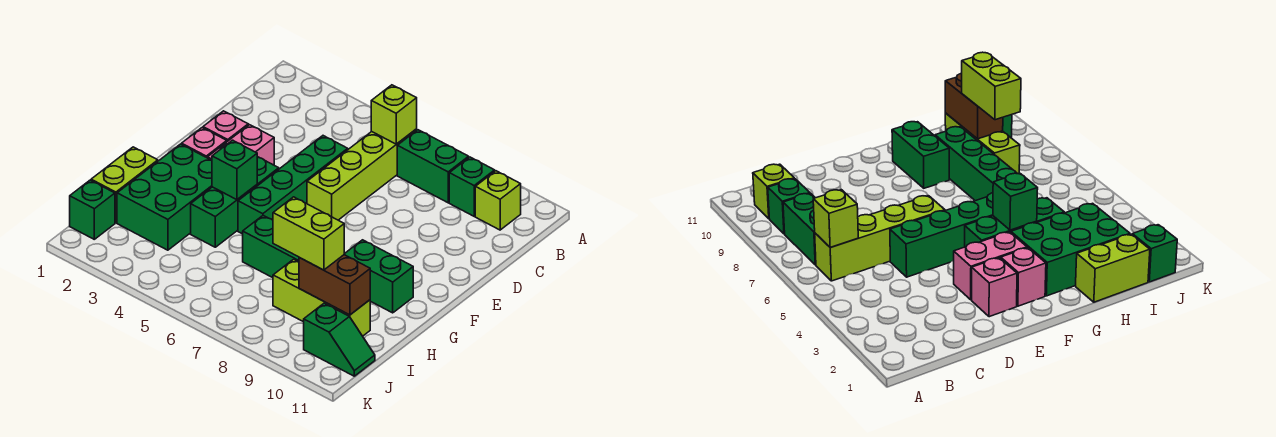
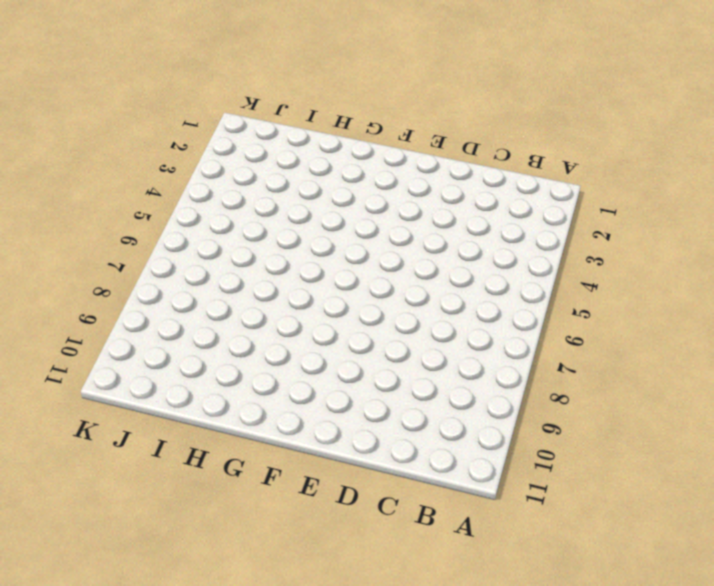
none -> lime 1x4 brick [307,129,417,220]
none -> green 1x2 brick [397,130,469,203]
none -> green 1x1 brick [449,157,495,216]

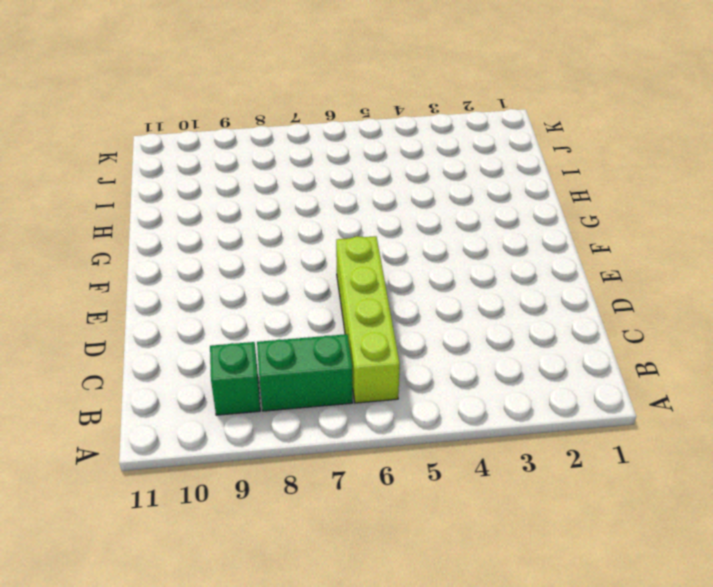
none -> lime 1x1 brick [475,171,521,230]
none -> green 1x4 brick [238,136,348,234]
none -> pink 1x1 brick [203,111,248,141]

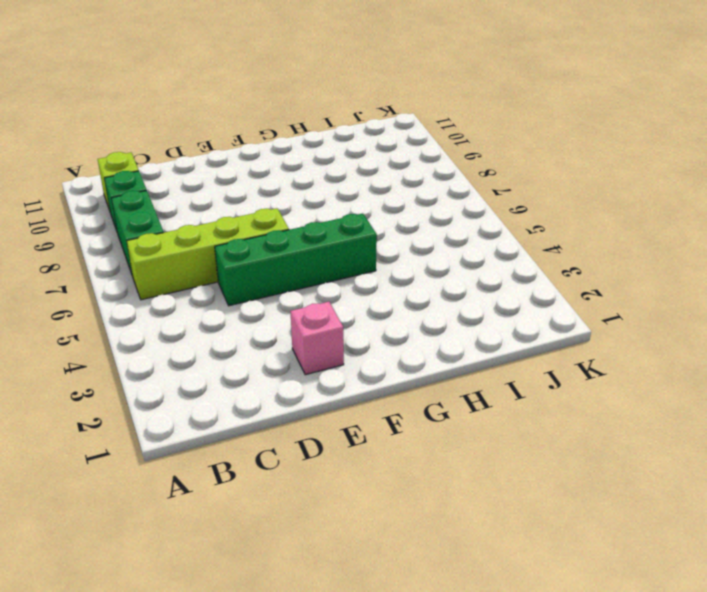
none -> pink 1x2 brick [208,125,274,165]
none -> pink 1x1 brick [182,128,227,158]
none -> green 1x3 brick [191,157,279,247]

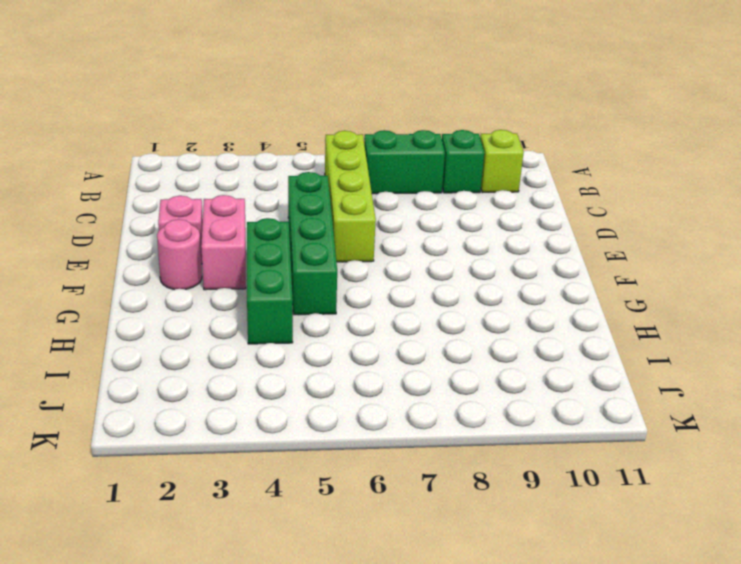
pink 1x1 round brick [157,219,202,290] -> pink 1x1 brick [182,128,227,158]
none -> green 2x3 brick [117,144,212,250]
none -> green 1x2 brick [344,240,413,313]
none -> lime 1x2 brick [91,147,158,223]

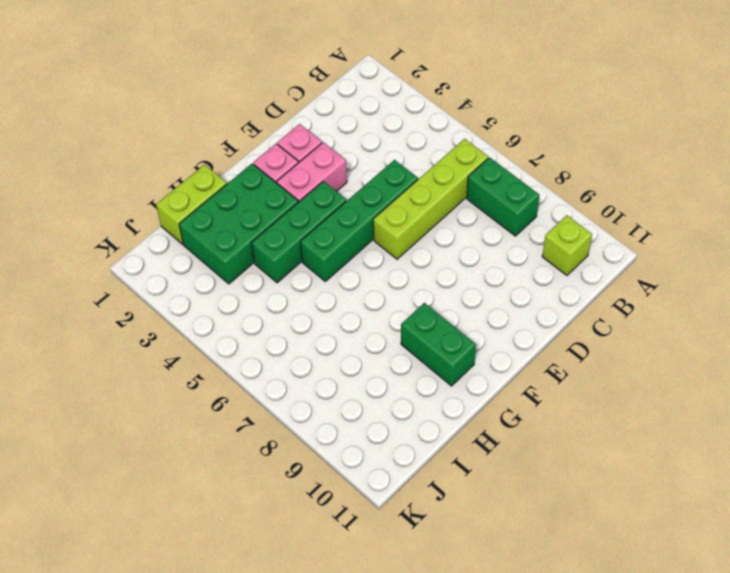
none -> green 1x1 brick [449,157,495,216]
none -> green 1x4 brick [243,215,299,278]
none -> lime 1x3 brick [273,259,370,336]

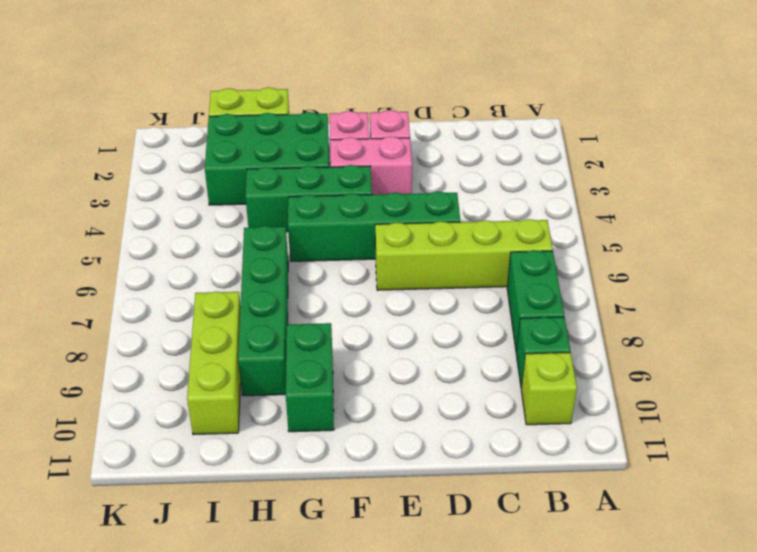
none -> green 1x1 brick [70,180,115,239]
none -> green 1x2 slope [304,303,375,376]
none -> lime 1x1 brick [371,85,417,144]

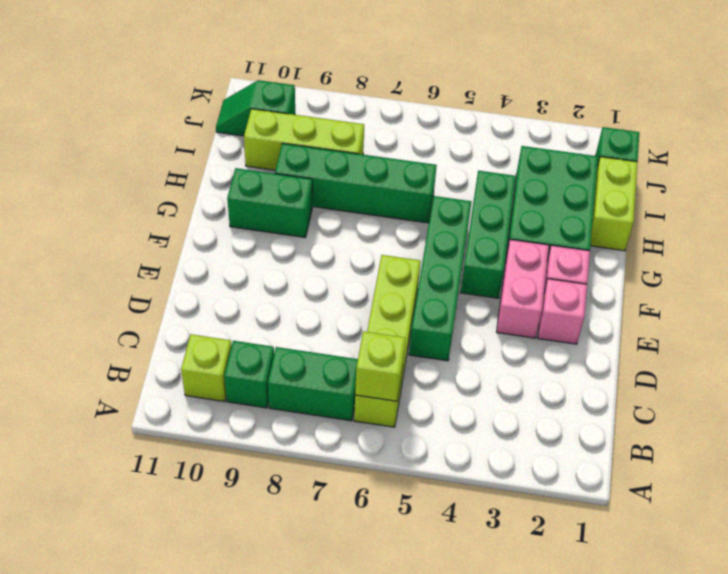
none -> green 1x1 brick [212,140,257,200]
none -> brown 1x2 brick [299,255,370,315]
none -> lime 1x2 brick [273,197,344,270]

